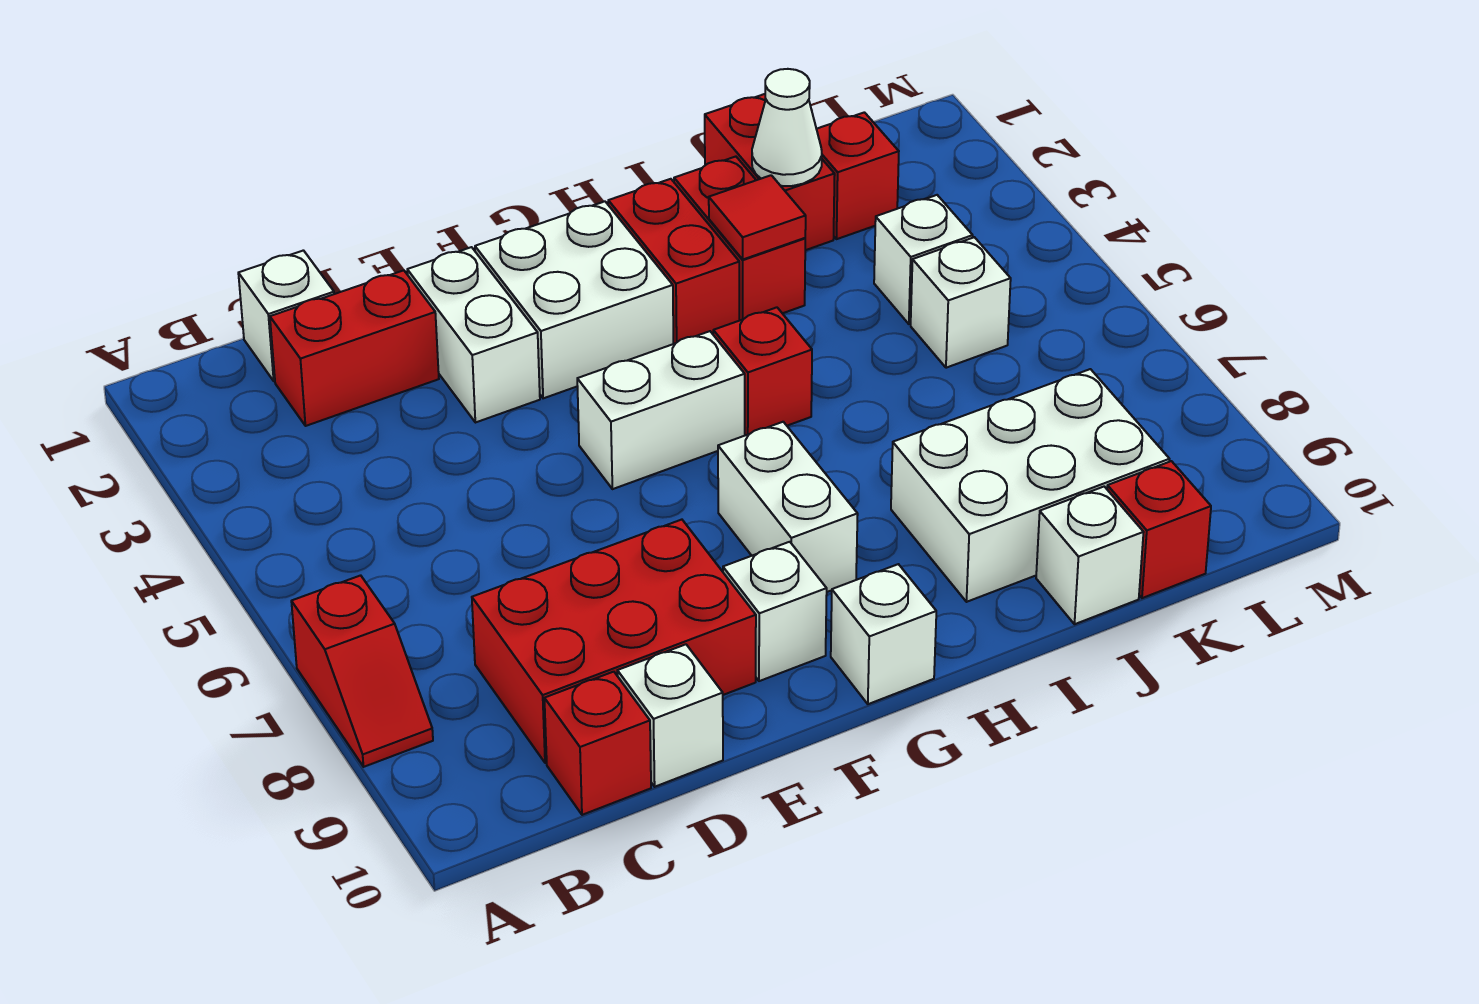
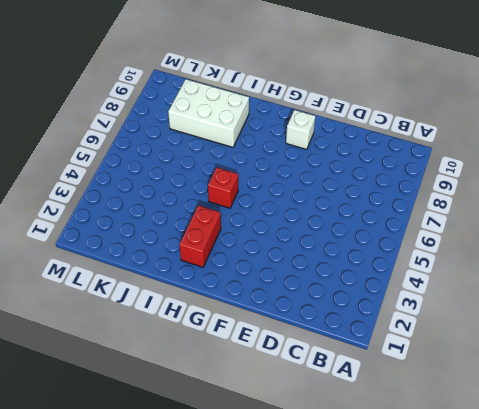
none -> red 1x2 slope [291,575,433,767]
none -> white 1x1 brick [238,250,334,381]
none -> red 1x2 brick [270,270,439,426]

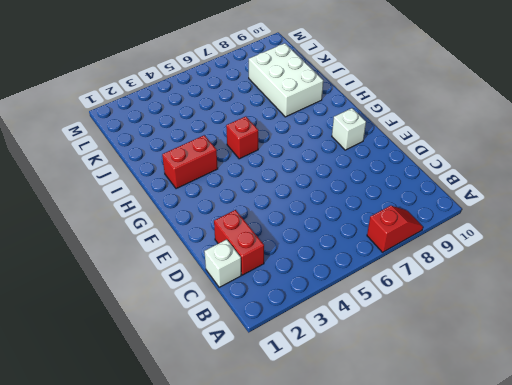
none -> red 2x3 brick [472,520,756,763]
none -> red 1x1 brick [544,672,651,815]
none -> white 1x1 brick [617,644,723,787]

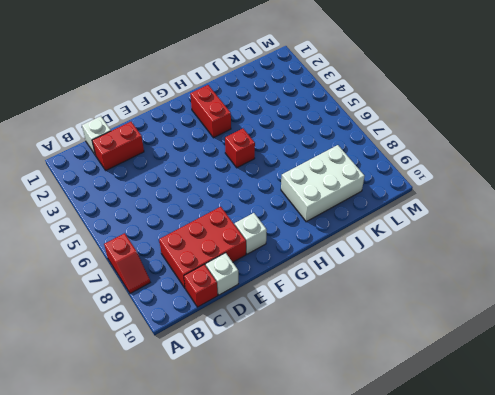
none -> white 1x2 brick [407,247,540,423]
none -> white 2x2 brick [475,201,673,398]
none -> white 1x2 brick [577,331,745,489]

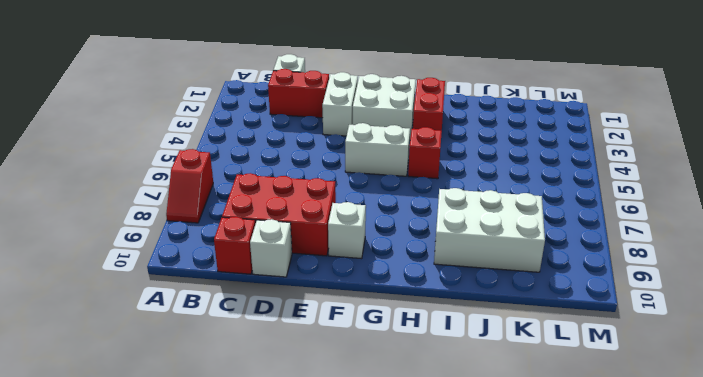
none -> white 1x2 brick [718,422,858,592]
none -> white 1x1 brick [831,564,936,704]
none -> red 1x2 brick [674,157,805,321]

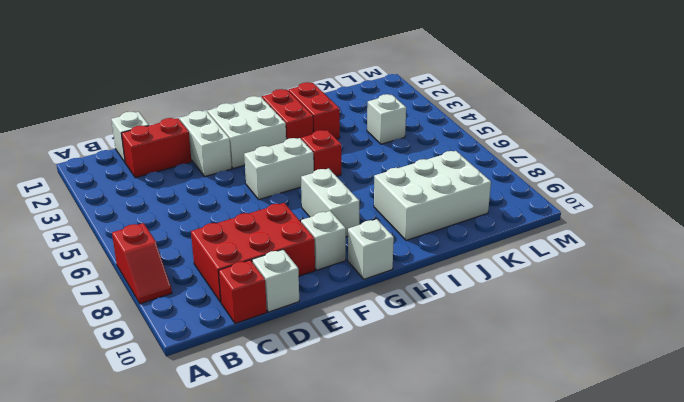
none -> red 1x2 brick [705,94,835,250]
none -> white 1x1 brick [1036,487,1144,624]
none -> red 1x1 brick [817,112,899,239]

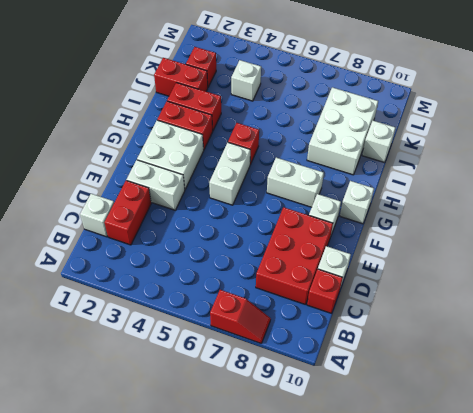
none -> white 1x1 brick [911,237,1011,368]
none -> red 1x1 brick [1107,461,1211,598]
none -> red 1x1 tile [709,175,806,259]

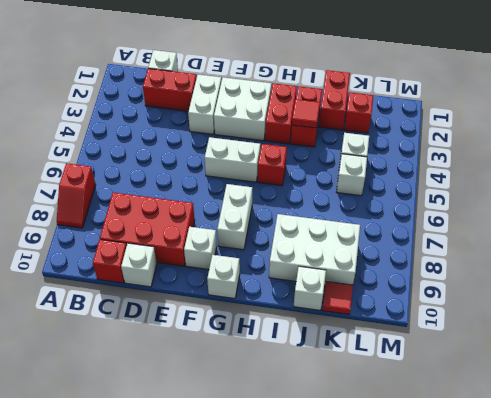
red 1x1 tile [322,282,353,314] -> red 1x1 brick [1107,461,1211,598]
none -> white 1x1 cone [752,69,822,186]

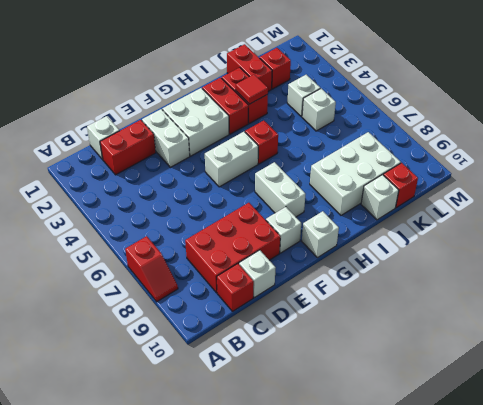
none -> white 1x1 cone [752,69,822,186]

